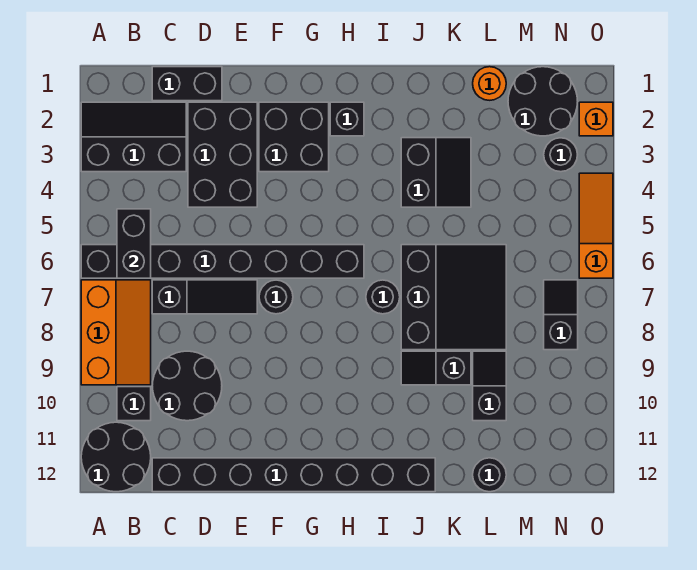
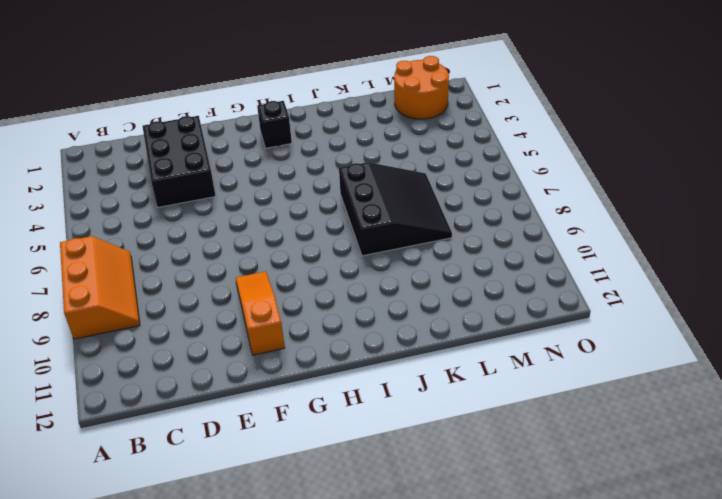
orange 1x3 slope [236,272,285,355] -> orange 1x3 slope moved to [579,173,613,278]
orange 2x2 round brick [394,56,449,119] -> black 2x2 round brick [508,67,578,136]
none -> black 2x3 slope [81,102,186,172]
none -> black 1x8 brick [81,245,364,278]
none -> black 2x2 round brick [81,422,151,492]

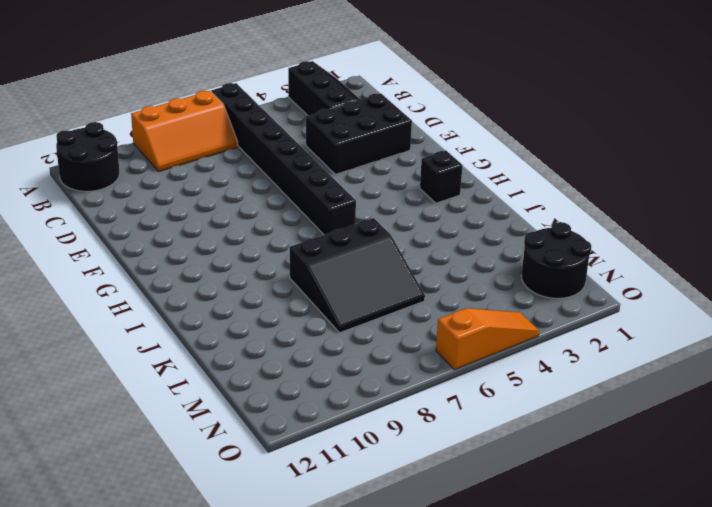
none -> black 1x1 brick [117,387,151,421]
none -> black 1x2 brick [152,67,222,101]
none -> black 1x3 slope [152,280,257,314]

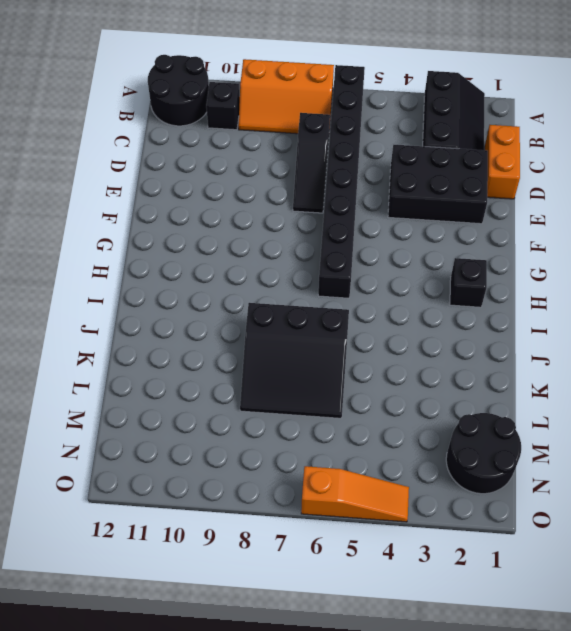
orange 1x2 brick [485,125,520,199] -> black 1x2 brick [152,67,222,101]
none -> black 2x2 round brick [152,351,222,421]
none -> black 1x8 brick [152,458,435,492]
none -> black 2x2 brick [259,102,329,172]

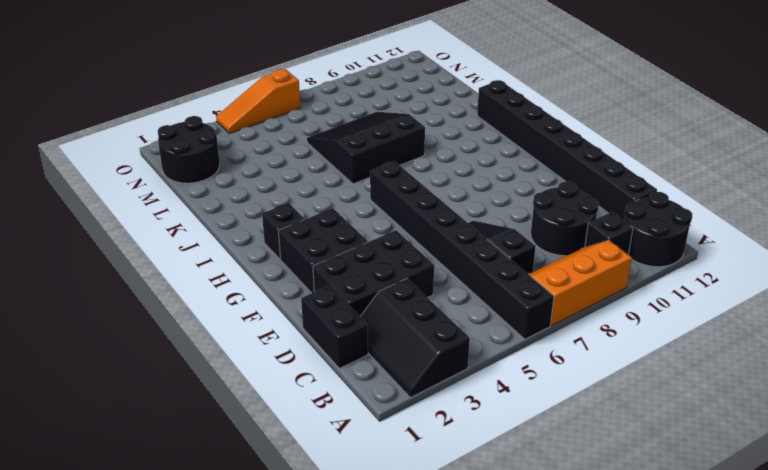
none -> black 1x1 round brick [259,280,293,314]
none -> black 1x1 round brick [366,280,400,314]
none -> black 2x2 slope [401,138,471,207]

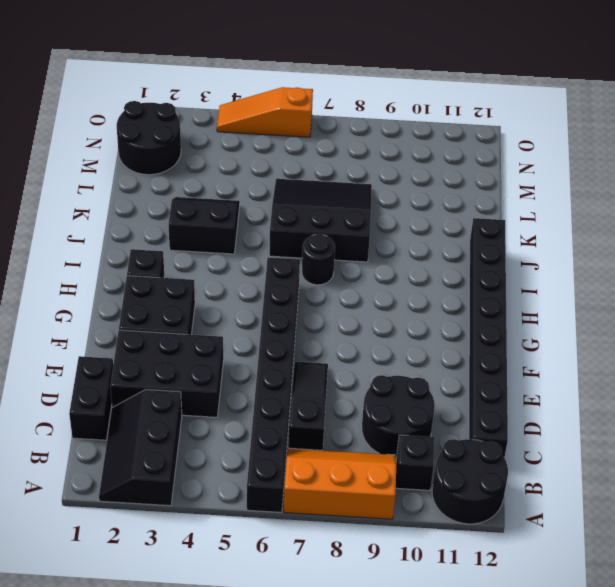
none -> black 1x1 round brick [259,280,293,314]
none -> black 1x2 slope [401,351,471,385]
none -> orange 1x1 round brick [473,67,506,100]

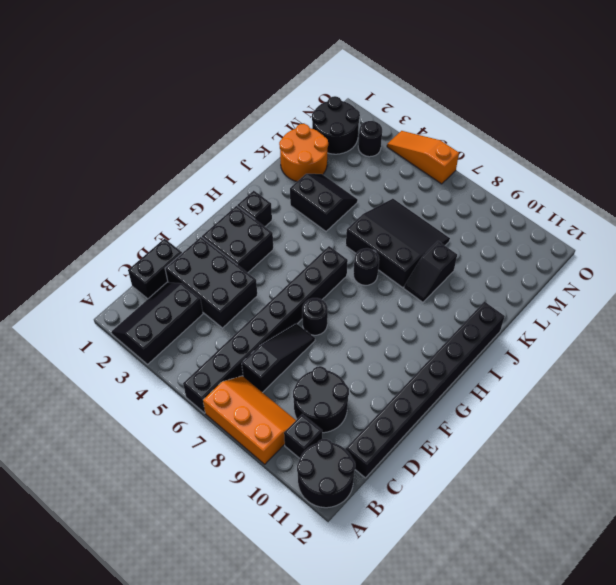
orange 2x2 round brick [279,124,328,181] -> orange 1x1 round brick [473,67,506,100]
none -> black 1x2 slope [473,351,506,421]
none -> black 1x1 round brick [473,458,506,492]
none -> black 1x2 slope [544,280,578,350]

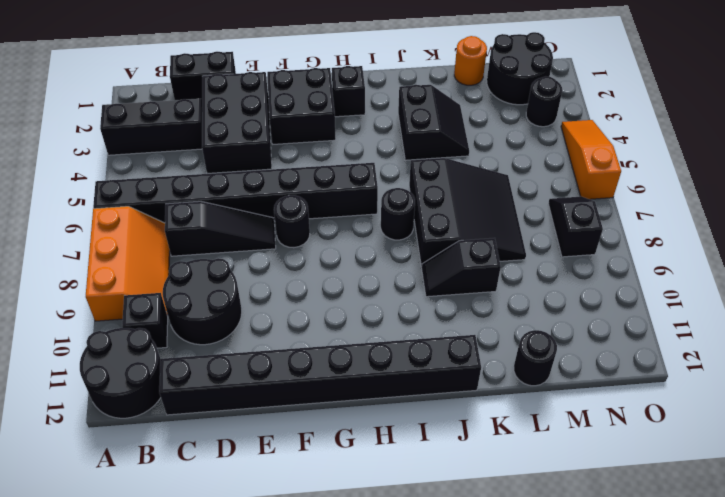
none -> black 1x2 slope [473,351,506,421]
none -> orange 1x1 brick [579,102,613,136]
none -> black 1x2 brick [117,209,151,278]

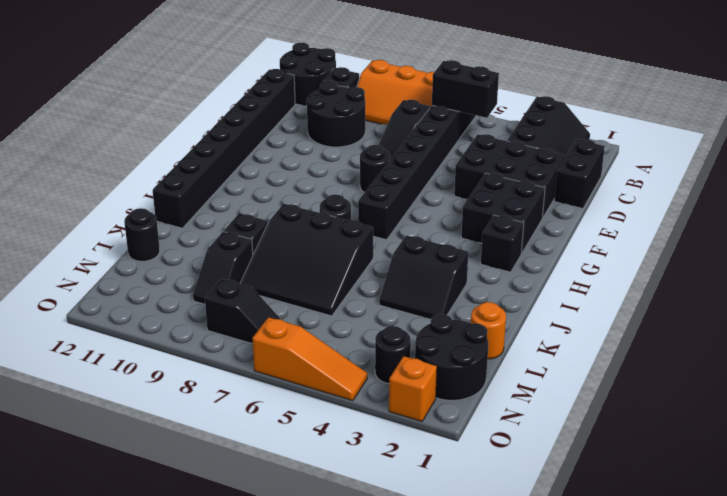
black 1x2 slope [193,232,253,304] -> black 1x2 slope turned to [473,351,506,421]

